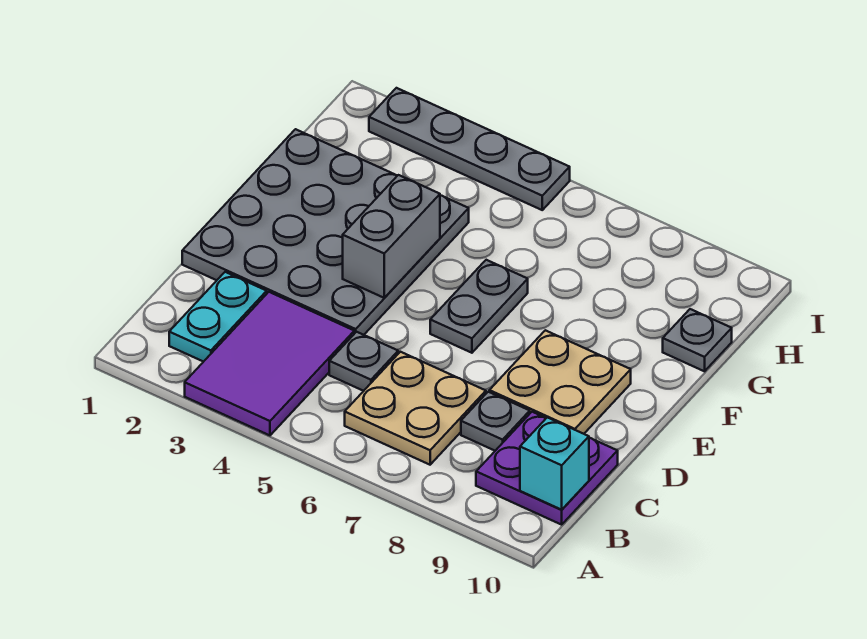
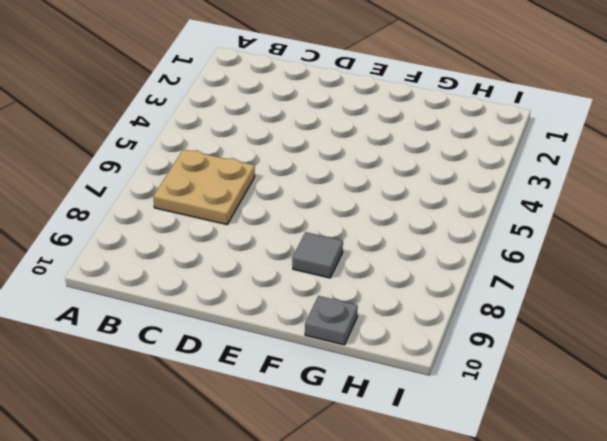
grey 1x1 tile [292,232,343,278] -> none
none -> purple 2x3 tile [185,292,354,435]
none -> cyan 1x2 plate [169,272,267,362]
none -> purple 2x2 plate [476,412,618,525]

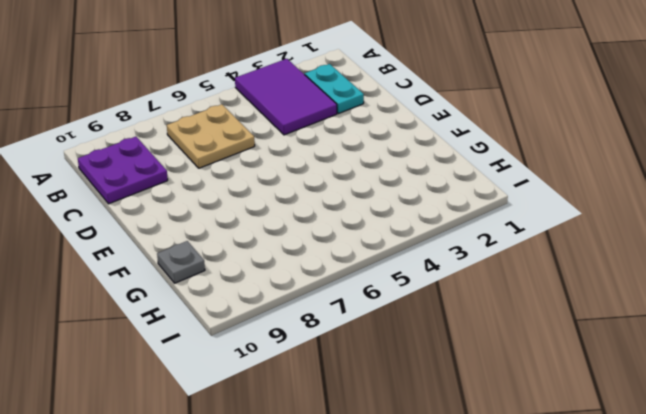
none -> grey 1x1 plate [329,332,398,391]
none -> grey 1x1 plate [461,392,530,451]
none -> grey 4x4 plate [182,129,469,335]

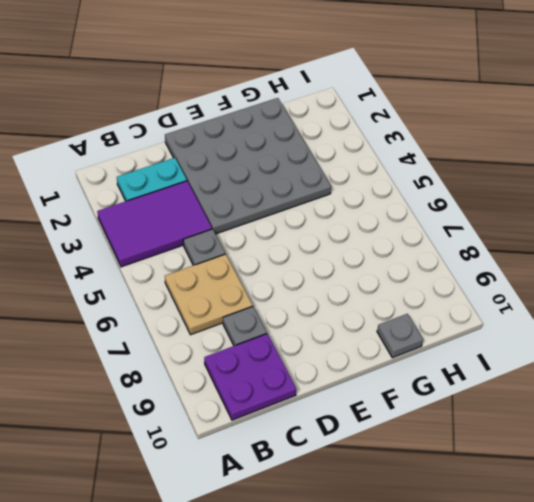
none -> tan 2x2 plate [489,330,631,434]
none -> grey 1x2 plate [430,260,528,353]
none -> grey 1x4 plate [369,88,570,210]

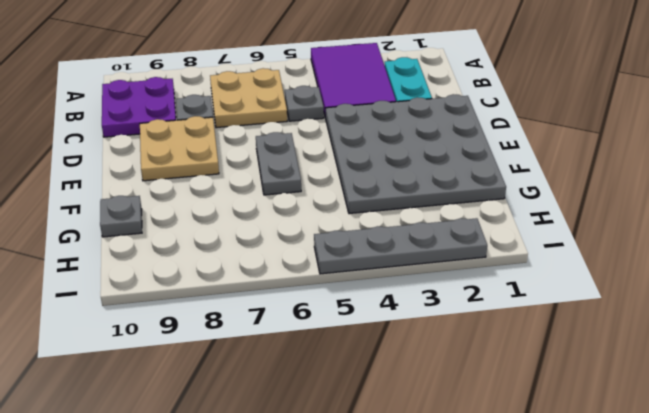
none -> cyan 1x1 brick [520,417,589,510]
none -> grey 1x2 brick [343,175,440,298]

